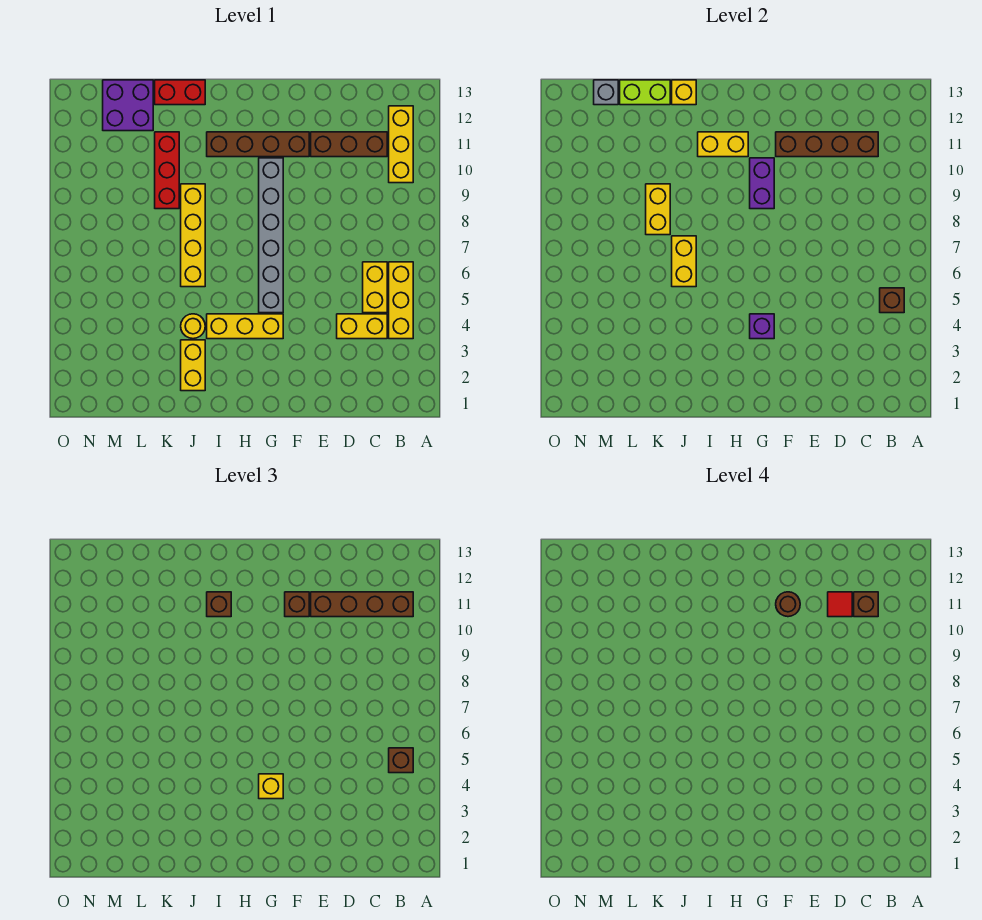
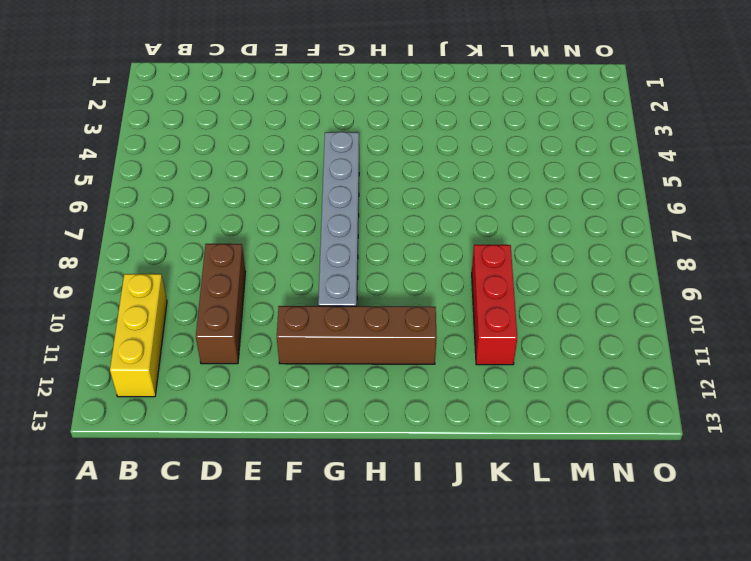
brown 1x3 brick [196,244,245,364] -> brown 1x3 brick turned to [311,132,387,157]
none -> yellow 1x3 brick [389,262,413,339]
none -> yellow 1x2 brick [337,314,387,339]
none -> yellow 1x2 brick [363,262,387,313]
none -> yellow 1x3 brick [207,314,283,339]

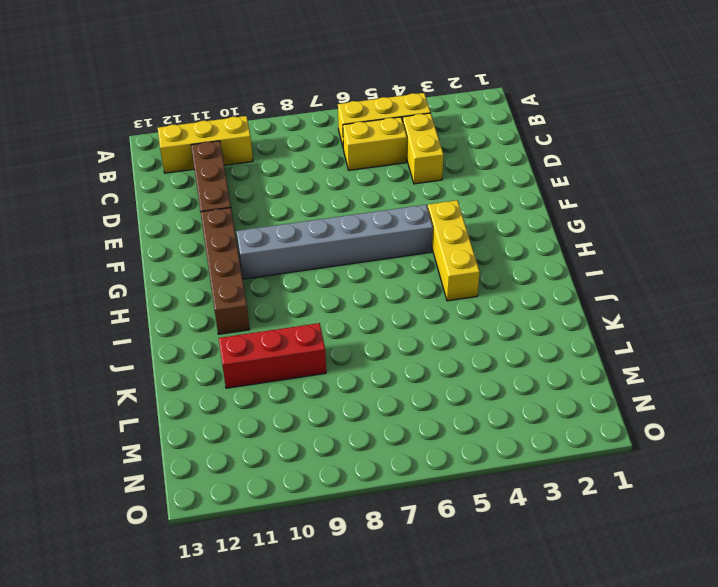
none -> yellow 1x2 brick [181,340,205,391]
none -> yellow 1x1 round brick [181,314,205,339]
none -> yellow 1x4 brick [181,184,205,287]
none -> red 1x2 brick [155,80,205,105]

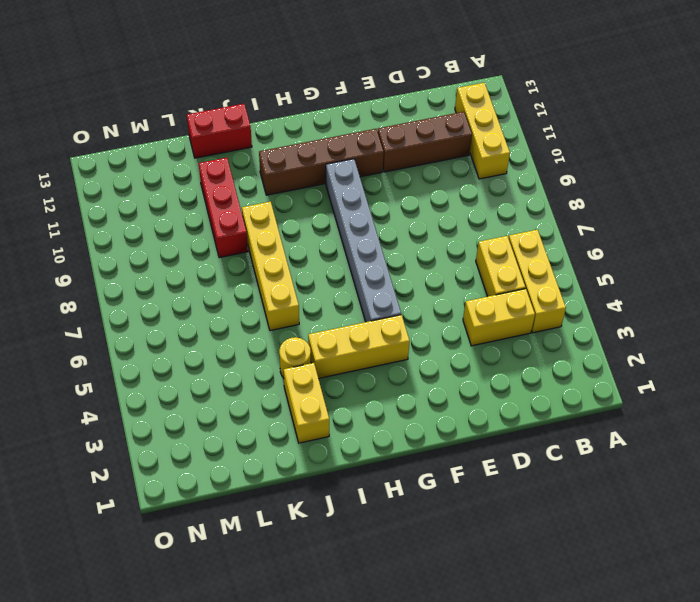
none -> purple 2x2 brick [103,80,153,131]
none -> brown 1x1 brick [880,288,904,313]
none -> brown 1x4 brick [776,132,878,157]
none -> purple 1x1 brick [750,314,774,339]

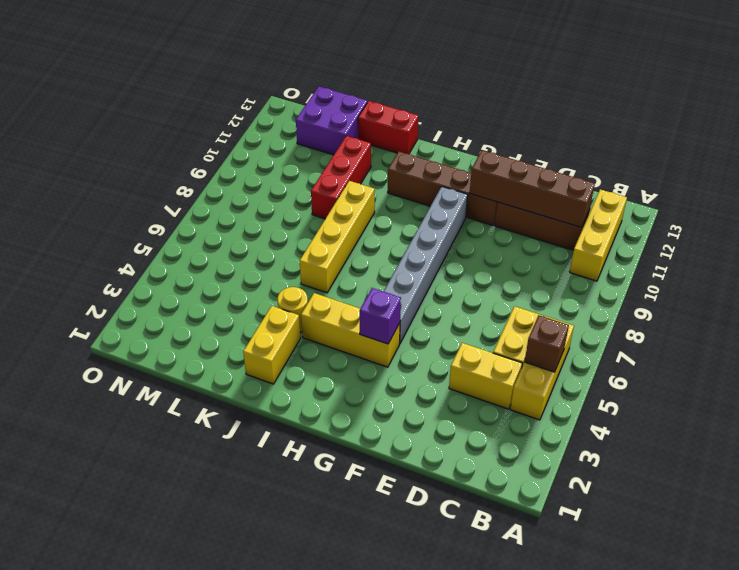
none -> purple 1x2 brick [750,158,774,209]
none -> yellow 1x2 brick [698,132,748,157]
none -> yellow 1x2 brick [672,236,696,287]
none -> yellow 1x1 brick [672,80,696,105]

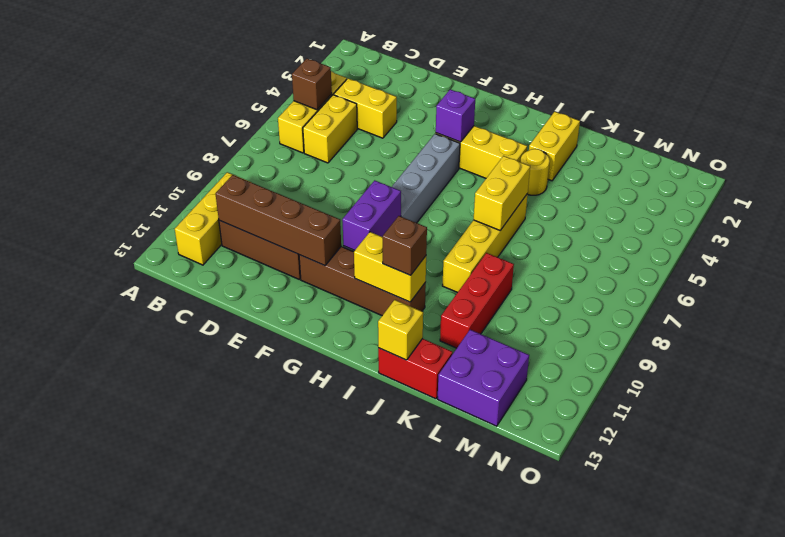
none -> yellow 1x2 brick [646,184,670,235]
none -> lime 1x2 brick [620,80,670,105]
none -> grey 1x1 brick [594,80,618,105]
none -> brown 1x1 brick [389,748,413,773]

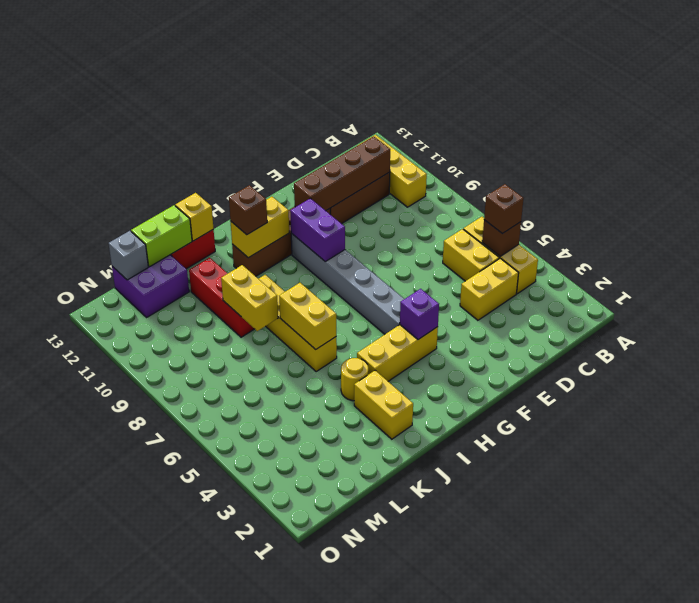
none -> brown 1x4 brick [311,592,413,617]
none -> brown 1x1 brick [285,592,309,617]
none -> yellow 1x1 brick [259,774,283,799]
none -> brown 1x1 brick [854,592,878,617]

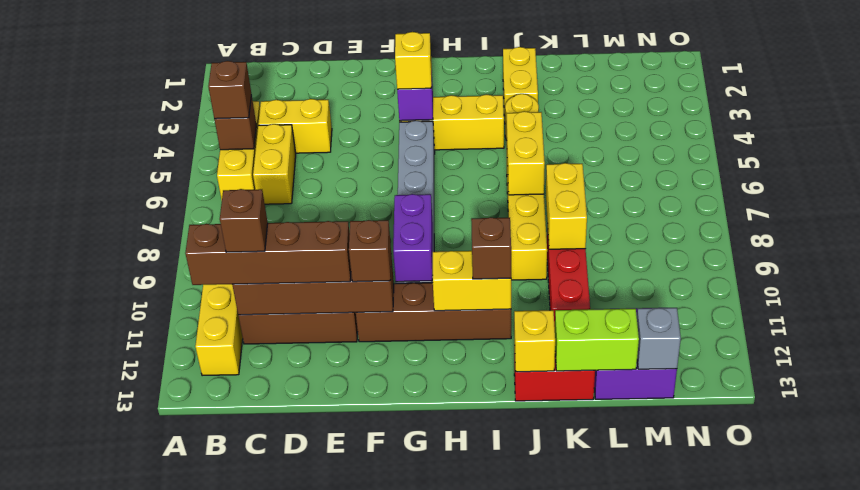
none -> red 1x1 tile [828,592,852,617]
none -> brown 1x1 round brick [776,592,800,617]

